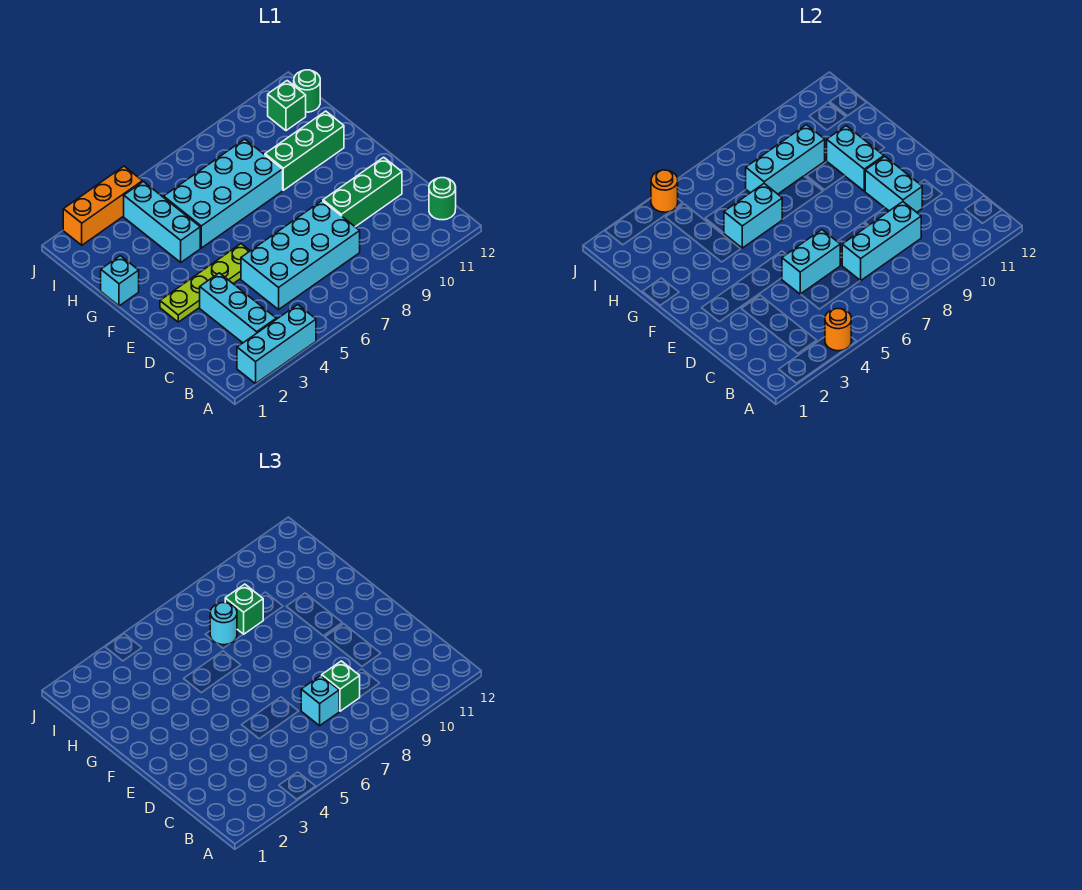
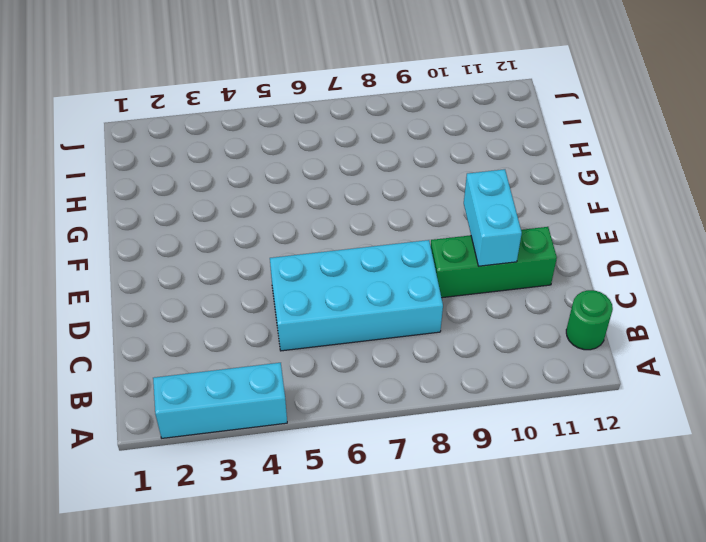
none -> cyan 1x3 brick [200,273,276,343]
none -> lime 1x4 plate [160,244,250,322]
none -> cyan 1x1 brick [101,256,139,306]

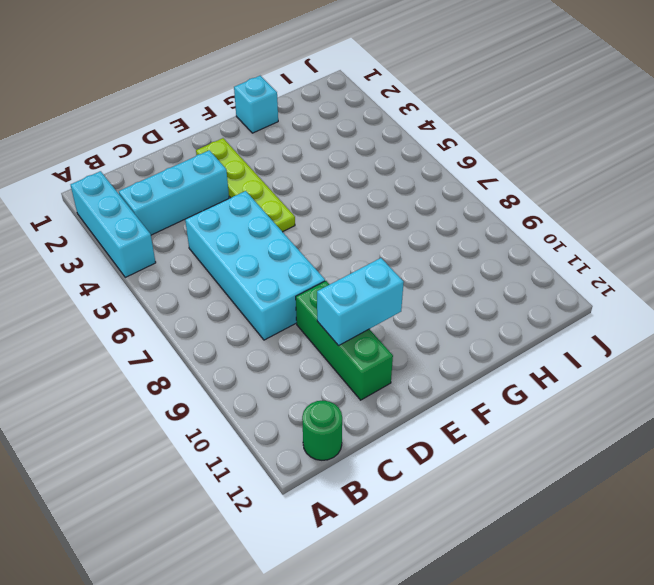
none -> cyan 1x3 brick [124,182,200,262]
none -> cyan 2x4 brick [164,139,283,248]
none -> green 1x3 brick [265,111,344,190]

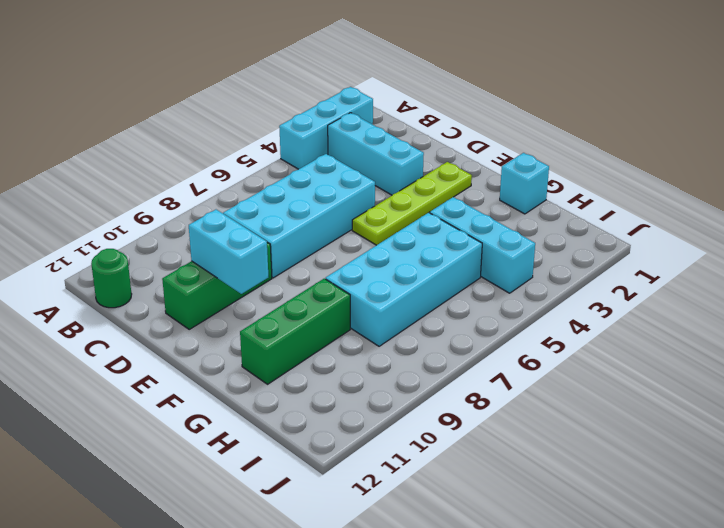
none -> green 1x1 brick [268,81,306,131]
none -> green 1x1 round brick [294,70,320,112]
none -> orange 1x3 brick [63,166,142,245]

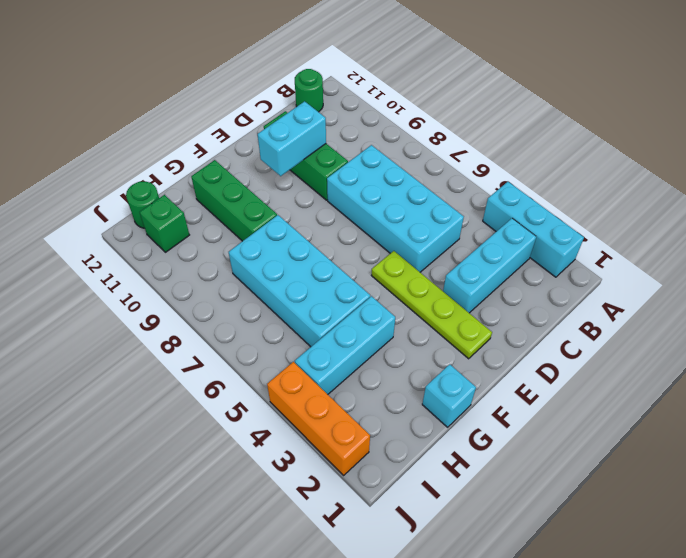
none -> orange 1x1 round brick [825,309,851,351]
none -> cyan 1x3 brick [842,202,921,281]
none -> cyan 1x2 brick [782,230,840,294]

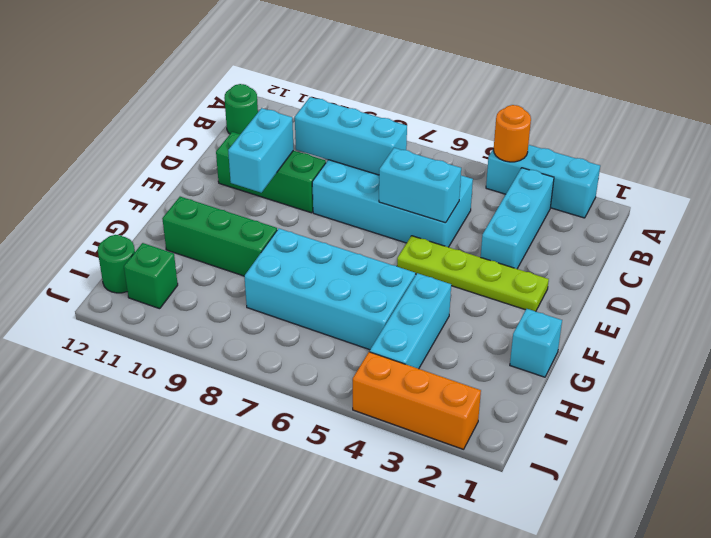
none -> cyan 1x2 brick [827,126,884,191]
none -> cyan 1x2 brick [724,184,782,248]
none -> cyan 1x3 brick [746,125,825,194]

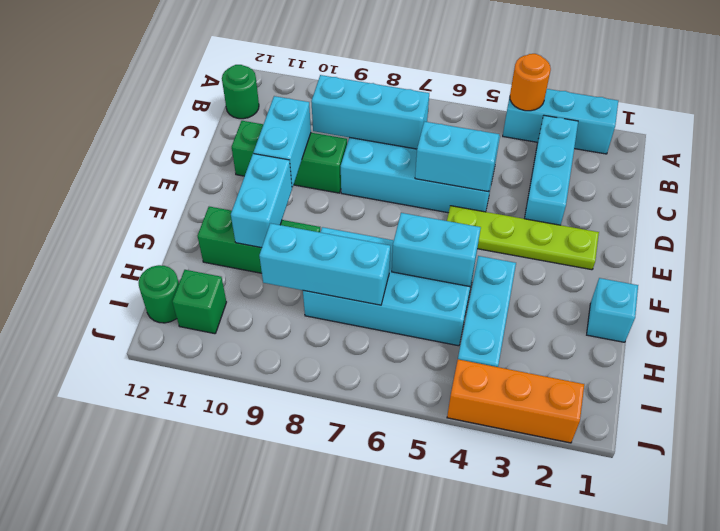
none -> orange 1x1 round brick [651,170,678,212]
none -> cyan 1x1 brick [301,676,339,726]
none -> green 1x1 brick [322,661,360,711]

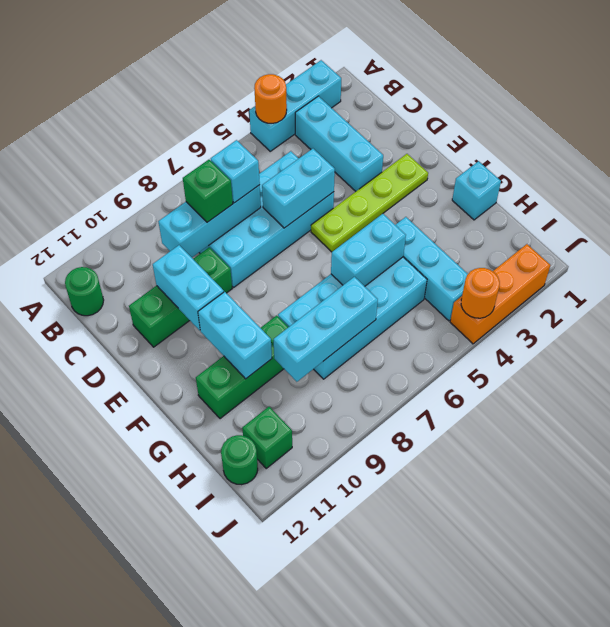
none -> cyan 1x1 round brick [210,603,237,645]
none -> green 1x1 brick [225,584,263,634]

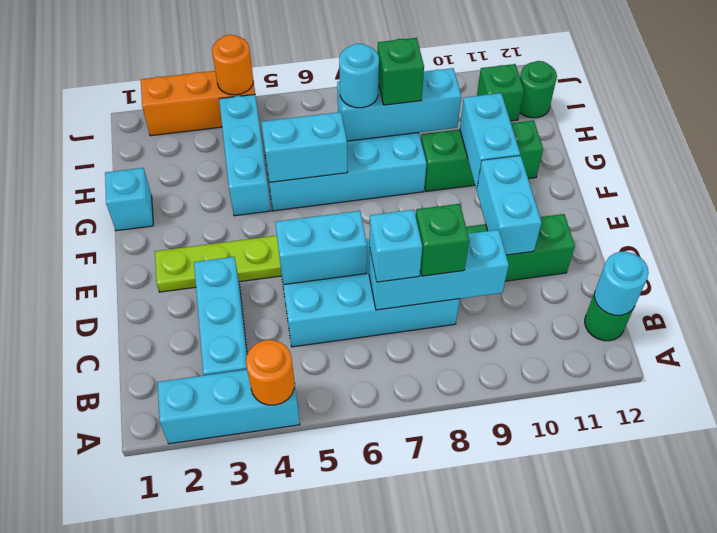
cyan 1x1 round brick [594,252,649,315] -> none

